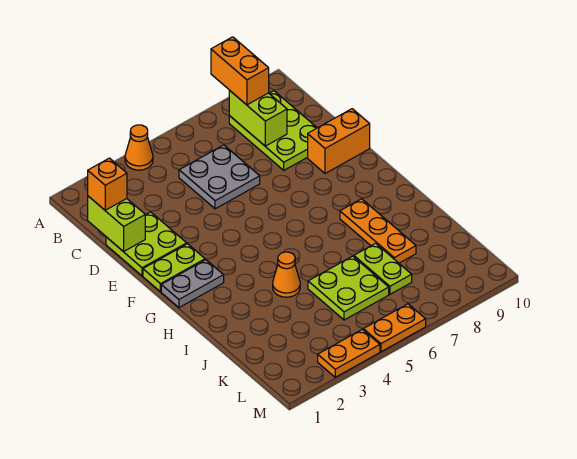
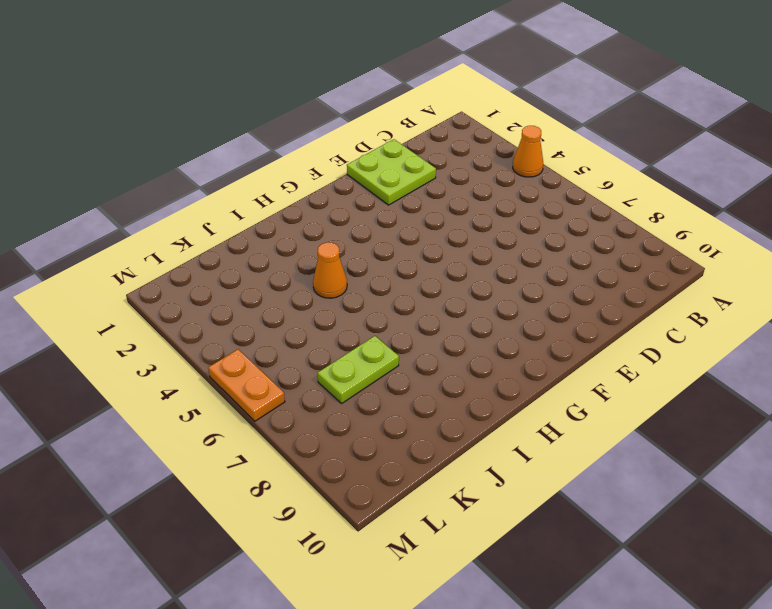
none -> lime 2x3 plate [229,91,317,170]
none -> grey 2x2 plate [179,145,260,209]
none -> orange 1x2 brick [308,109,370,173]

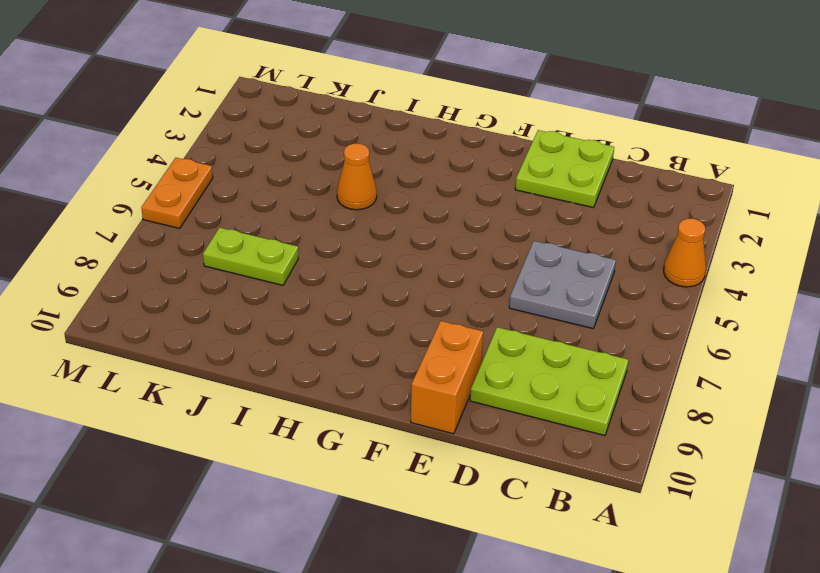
none -> lime 1x2 plate [143,244,205,292]
none -> grey 1x2 plate [161,260,224,308]
none -> orange 1x3 plate [340,199,416,263]

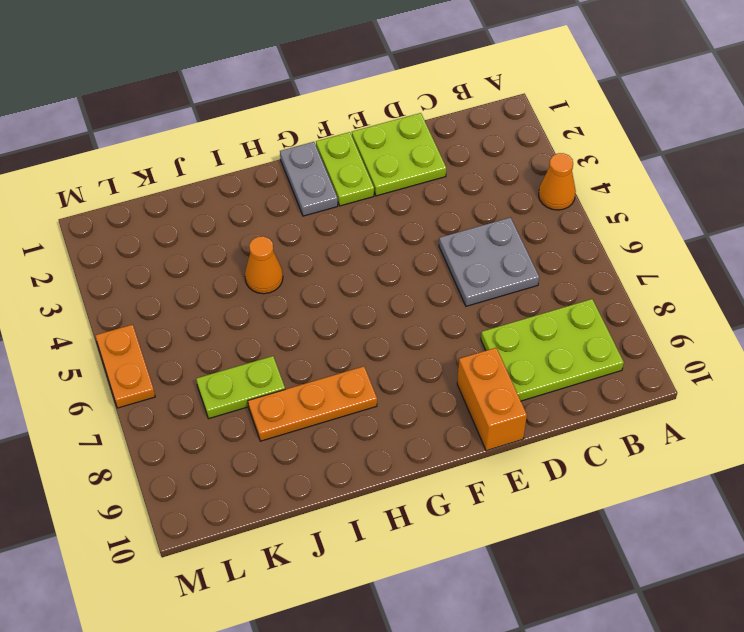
none -> lime 2x2 plate [308,256,389,320]
none -> orange 1x2 plate [318,329,380,377]
none -> lime 1x2 brick [229,90,287,146]

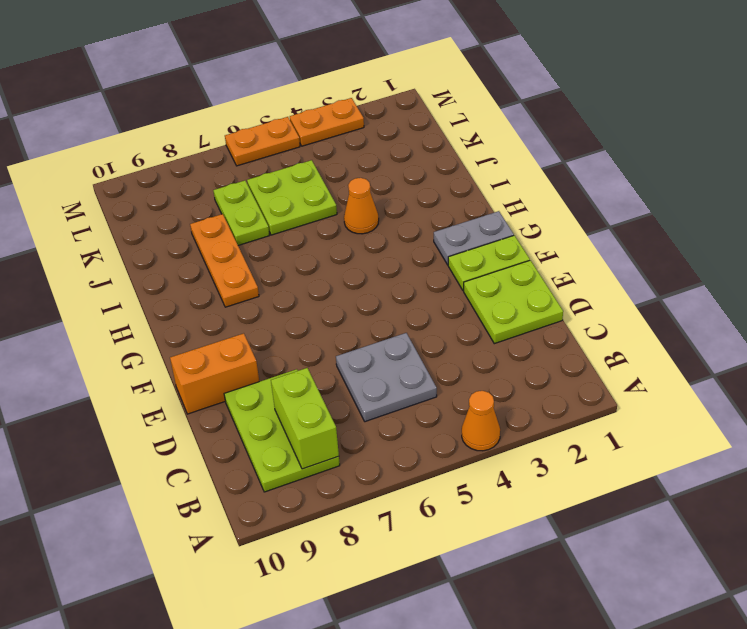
none -> lime 1x2 brick [88,196,145,252]
none -> orange 1x2 brick [211,37,269,105]
none -> orange 1x1 brick [88,158,127,210]

